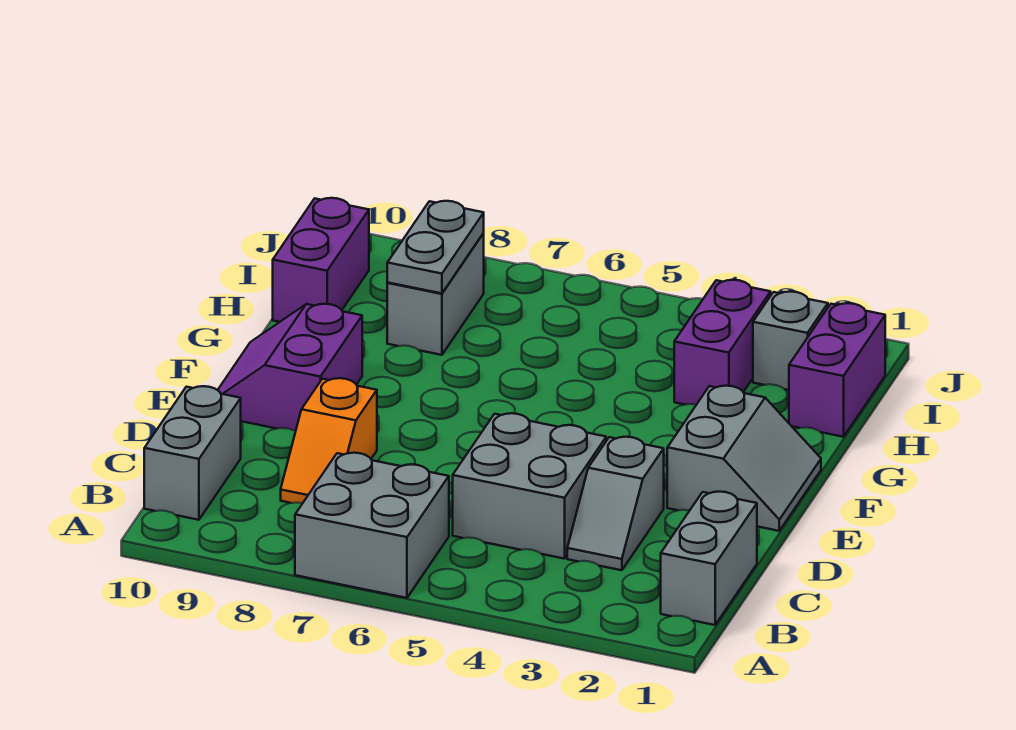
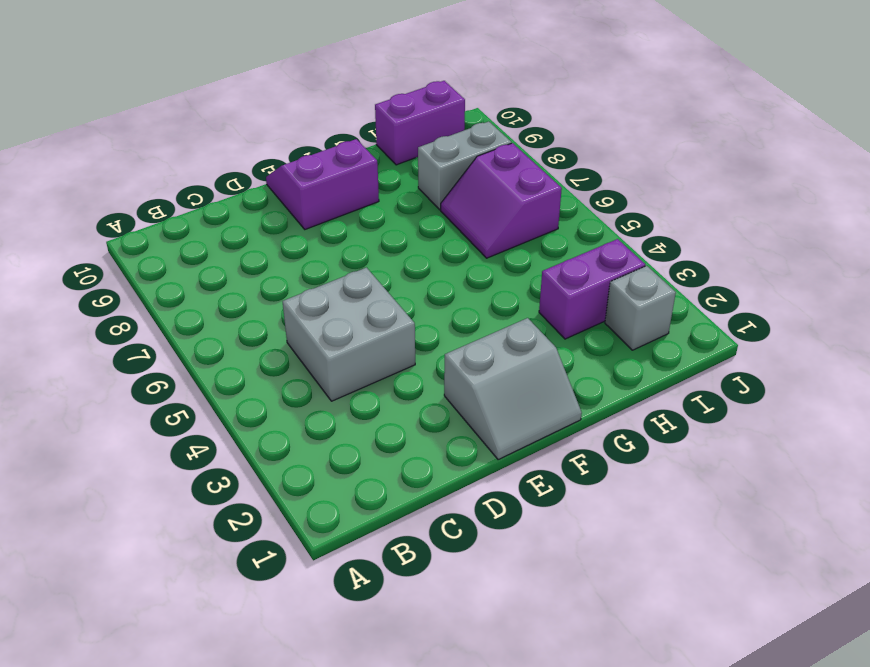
purple 2x2 slope [441,143,562,258] -> none
none -> grey 2x2 brick [295,453,449,598]
none -> grey 1x2 brick [661,492,757,625]
none -> grey 1x2 brick [144,386,241,520]

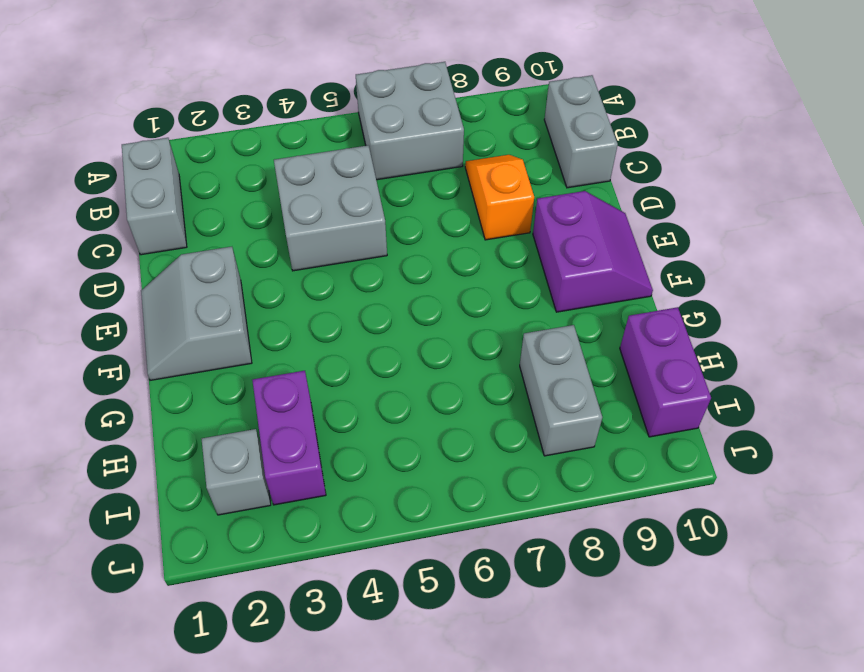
none -> grey 1x2 slope [567,437,664,570]
none -> purple 1x2 brick [789,303,885,437]
none -> grey 1x2 plate [387,201,484,293]

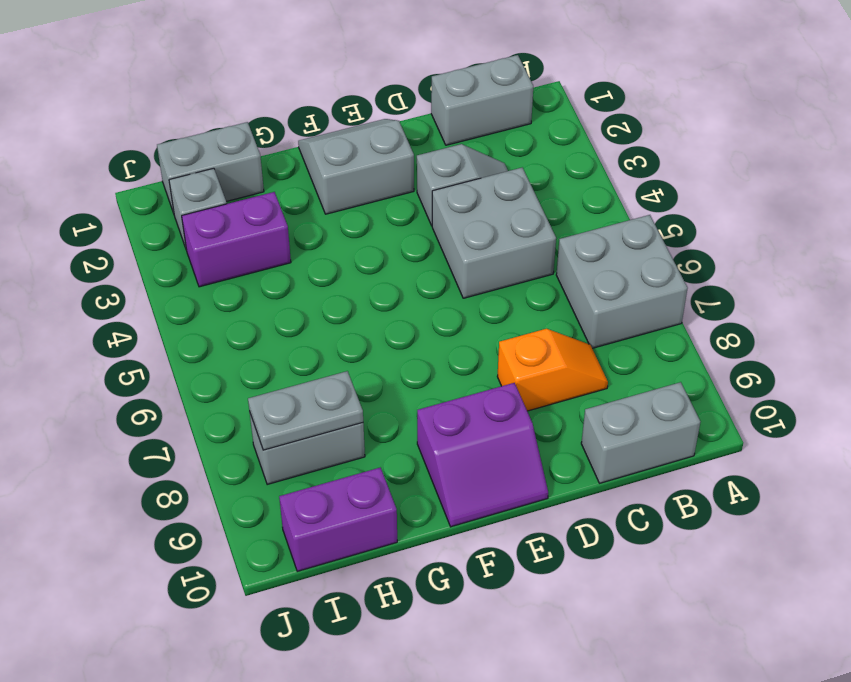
grey 1x2 brick [157,122,264,213] -> purple 1x2 brick [789,303,885,437]

